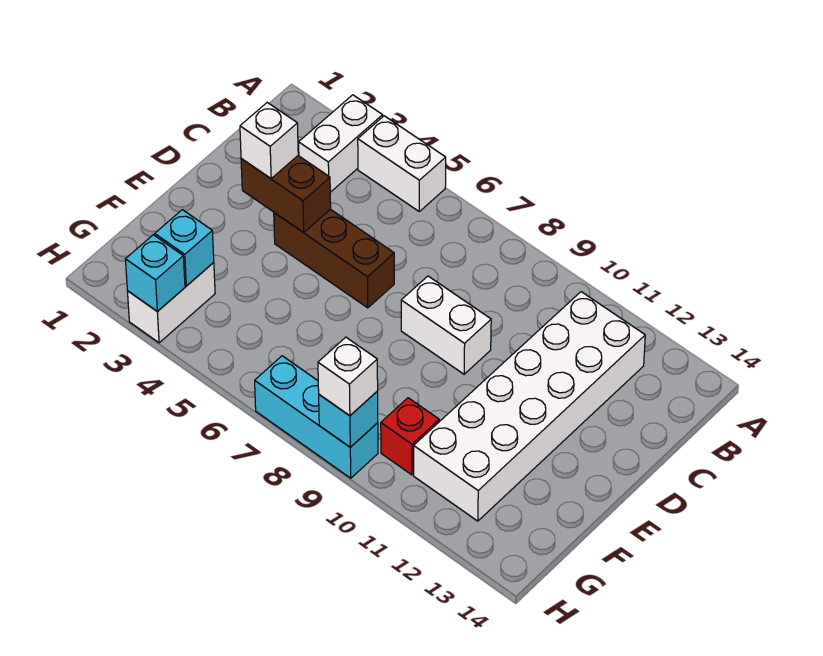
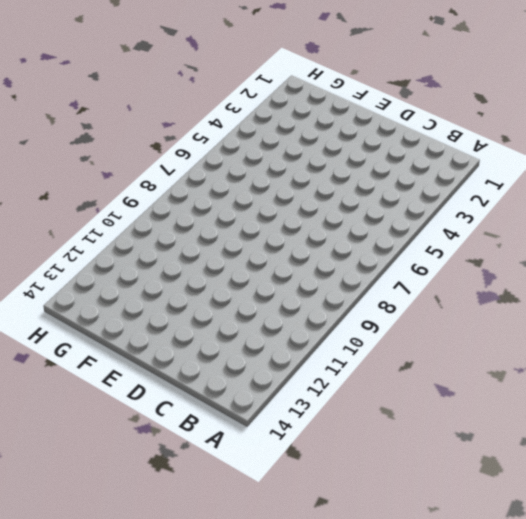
none -> white 1x2 brick [299,95,383,192]
none -> white 1x2 brick [358,116,446,211]
none -> white 2x6 brick [414,292,645,521]

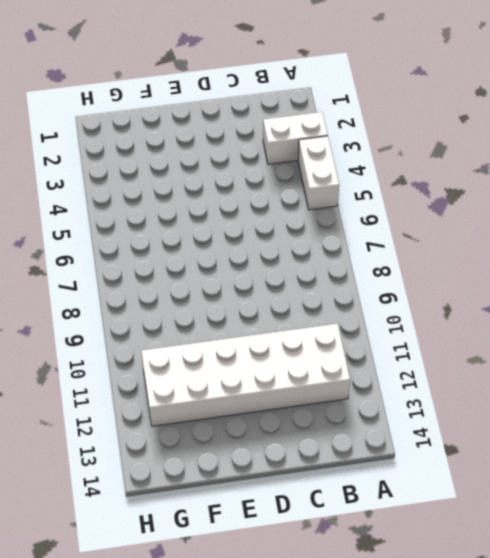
none -> brown 1x3 brick [274,209,394,308]
none -> white 1x2 brick [401,276,491,374]
none -> white 1x2 brick [128,262,215,343]

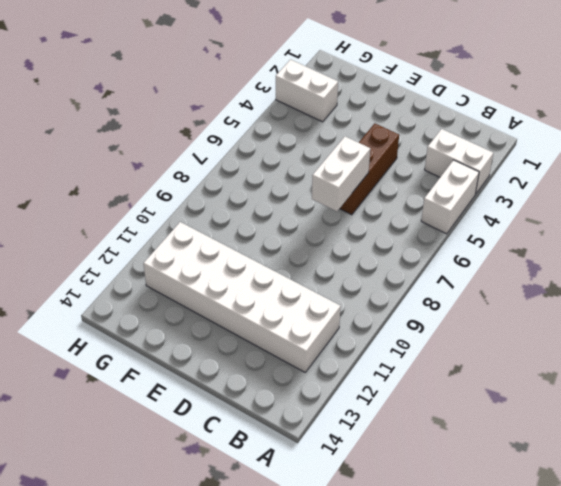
white 1x2 brick [312,136,370,211] -> white 1x2 brick moved to [401,276,491,374]
none -> red 1x1 brick [381,398,439,475]
none -> cyan 1x3 brick [255,356,378,478]
none -> brown 1x2 brick [241,156,331,233]

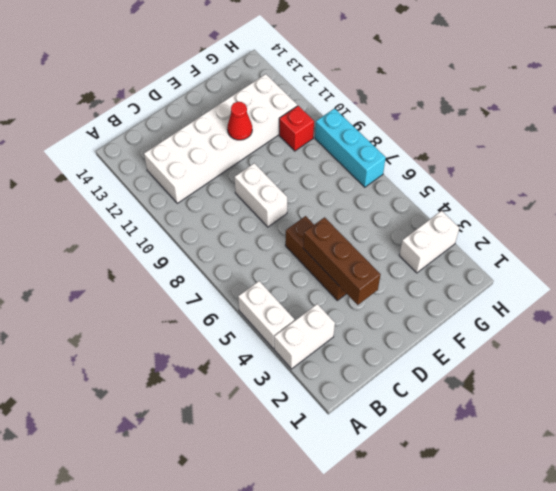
brown 1x3 brick [303,217,381,305] -> brown 1x2 brick [241,156,331,233]
red 1x1 cone [227,102,252,140] -> none
none -> cyan 1x1 brick [155,210,214,286]
none -> cyan 1x1 brick [125,235,185,311]
none -> cyan 1x1 brick [319,391,378,447]

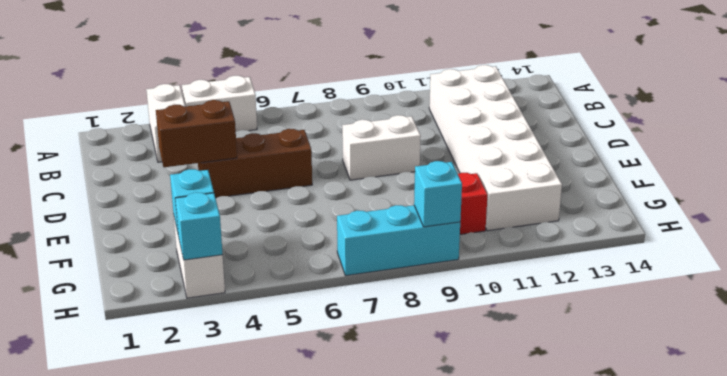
none -> white 1x1 brick [240,103,298,178]
none -> white 1x1 brick [318,337,378,416]

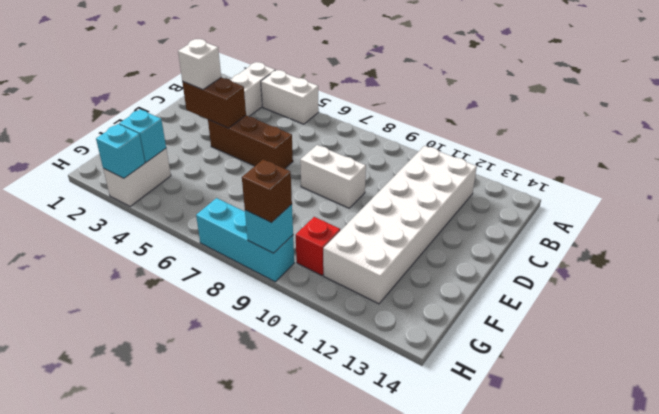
brown 1x1 brick [242,159,292,223] -> white 1x1 brick [318,337,378,416]

